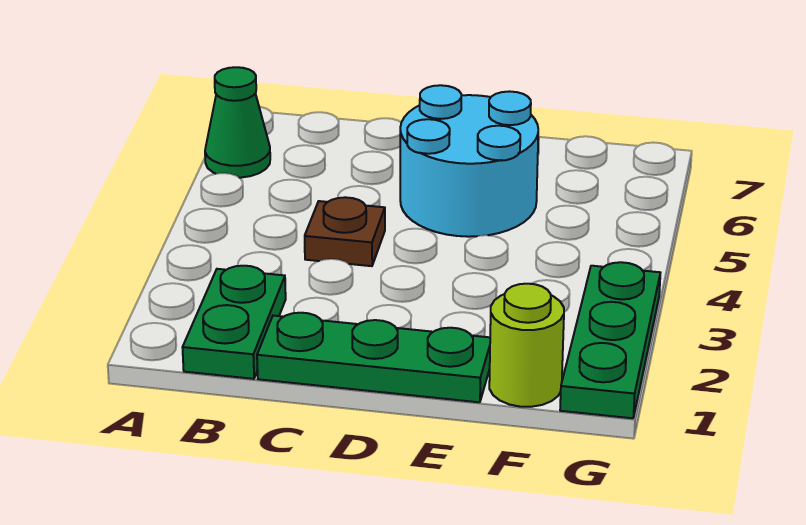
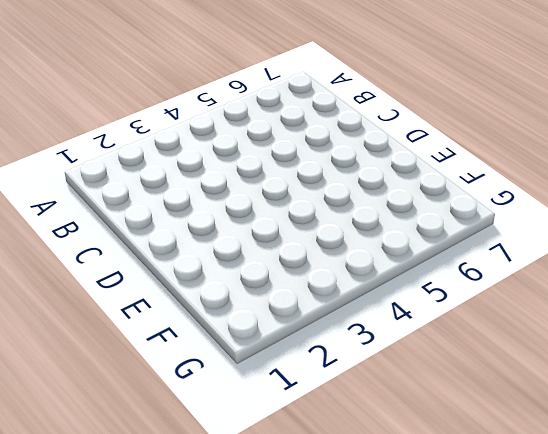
none -> green 1x1 cone [205,67,270,178]
none -> green 1x2 plate [182,266,286,379]

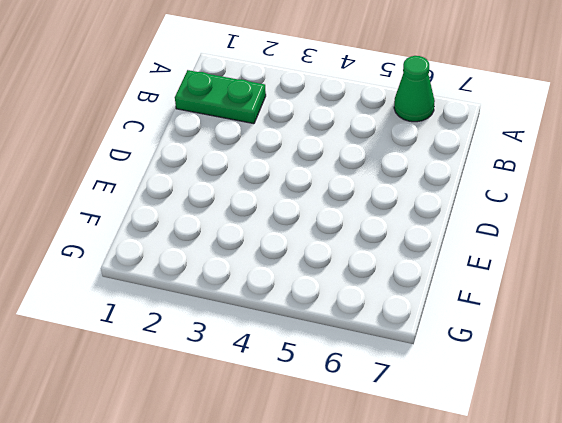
none -> green 1x3 plate [257,313,490,402]
none -> brown 1x1 plate [305,197,385,266]

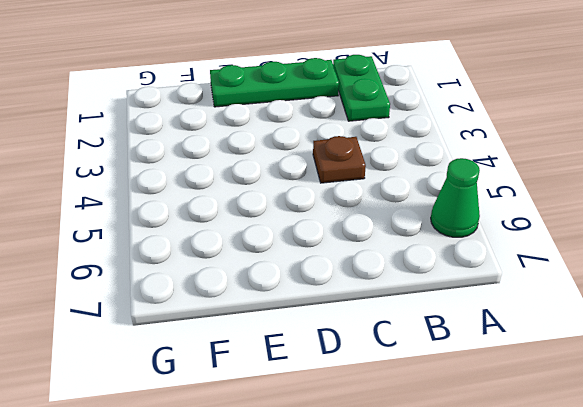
none -> cyan 2x2 round brick [400,85,538,237]
none -> lime 1x1 round brick [489,284,564,407]

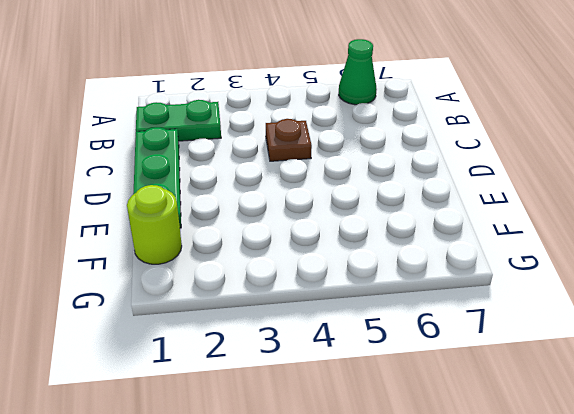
none -> cyan 2x2 round brick [400,85,538,237]
none -> green 1x3 plate [560,262,660,418]

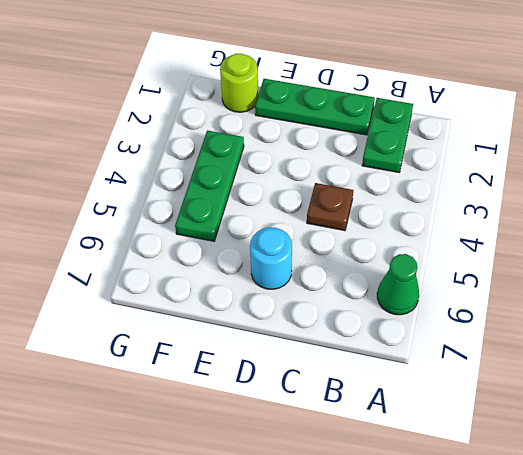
cyan 1x1 round brick [250,227,292,289] -> cyan 2x2 round brick [400,85,538,237]
green 1x3 plate [175,130,244,241] -> green 1x3 plate moved to [560,262,660,418]

